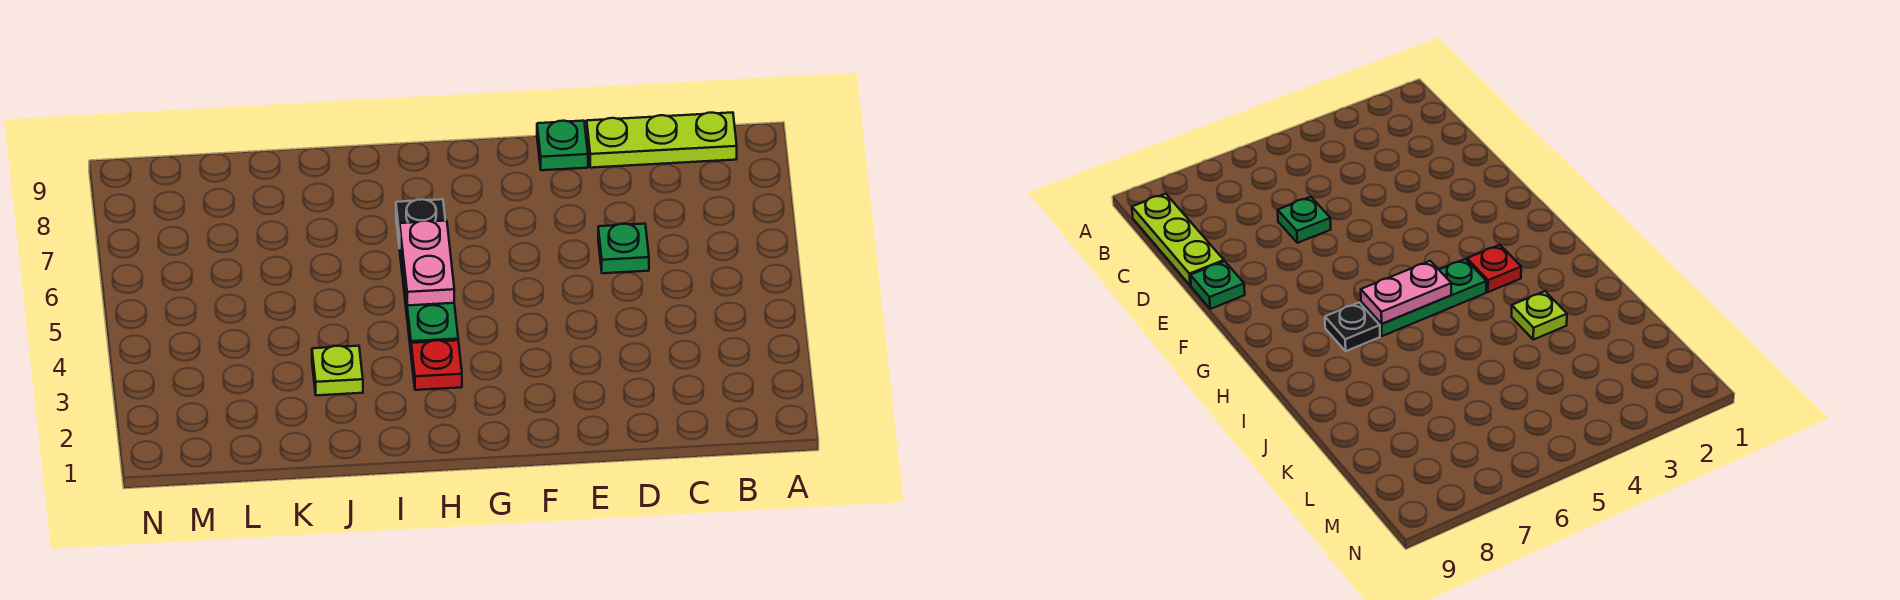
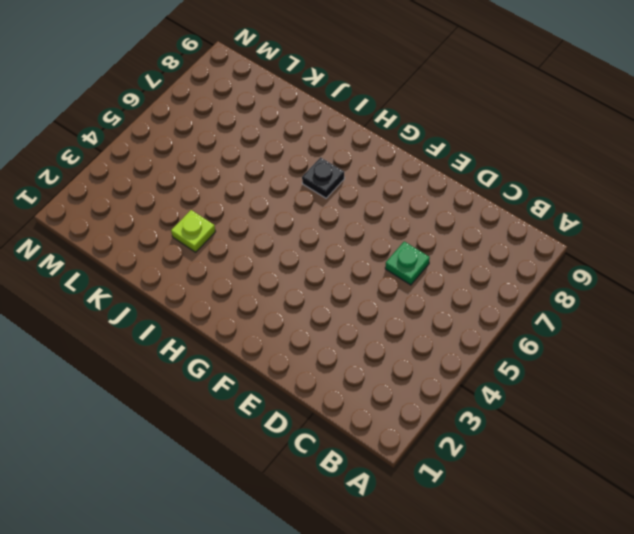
none -> lime 1x3 plate [587,112,737,168]
none -> green 1x1 plate [537,121,588,170]

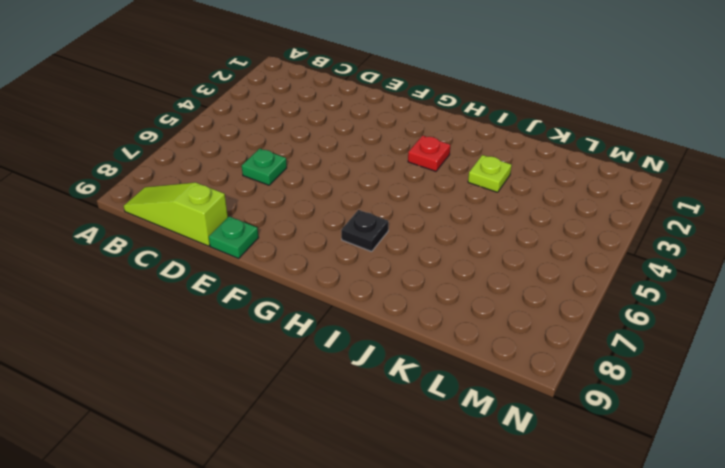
lime 1x3 slope [124,182,228,246] -> lime 1x3 plate [587,112,737,168]
none -> green 1x3 plate [400,244,458,350]
none -> pink 1x2 plate [400,221,454,305]

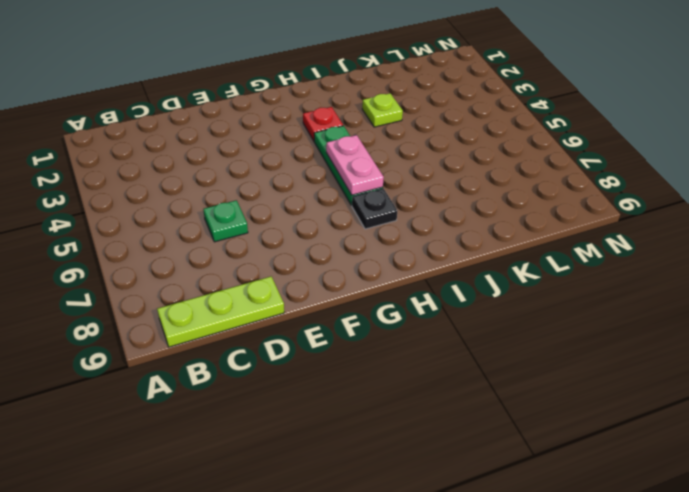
none -> green 1x1 plate [537,121,588,170]

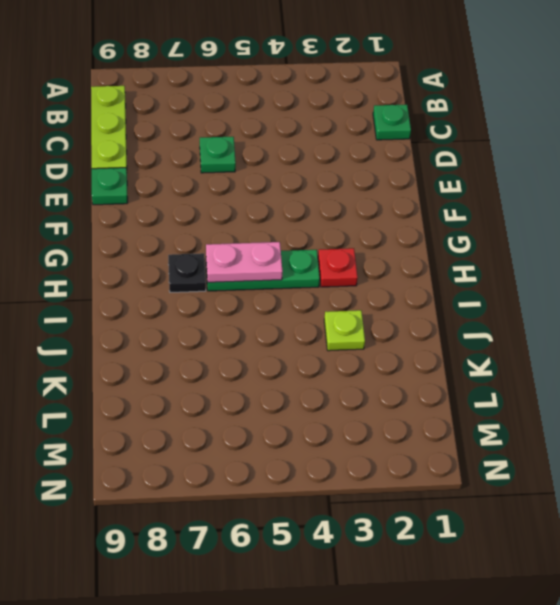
green 1x1 plate [373,105,411,140] -> none

